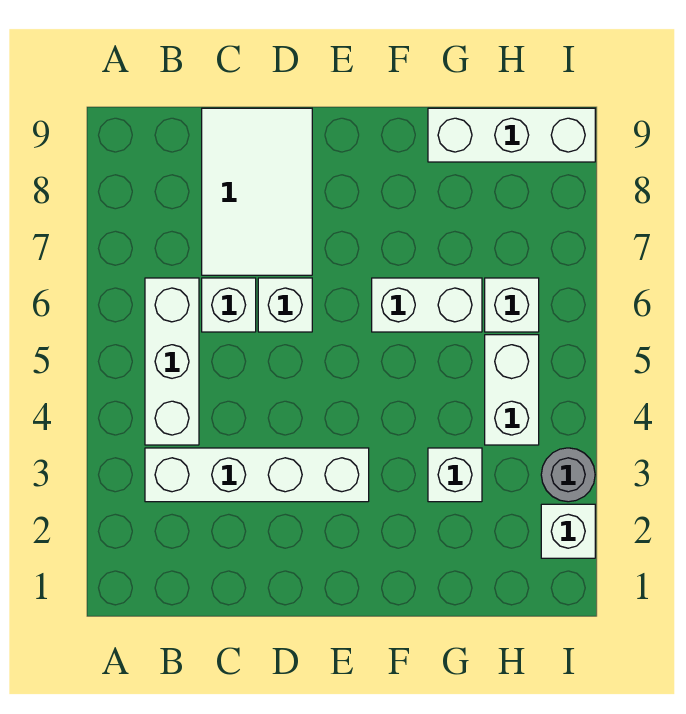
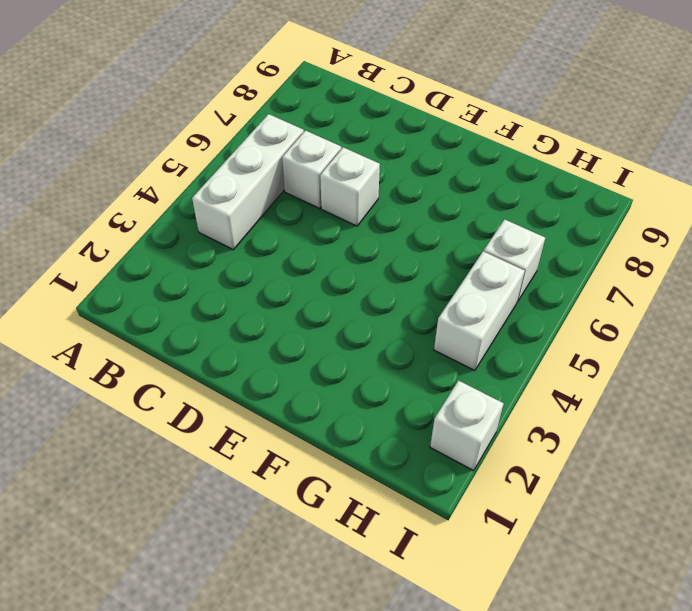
none -> white 1x4 brick [145,448,369,502]
none -> white 2x3 tile [202,108,312,275]
none -> white 1x2 brick [372,278,482,332]

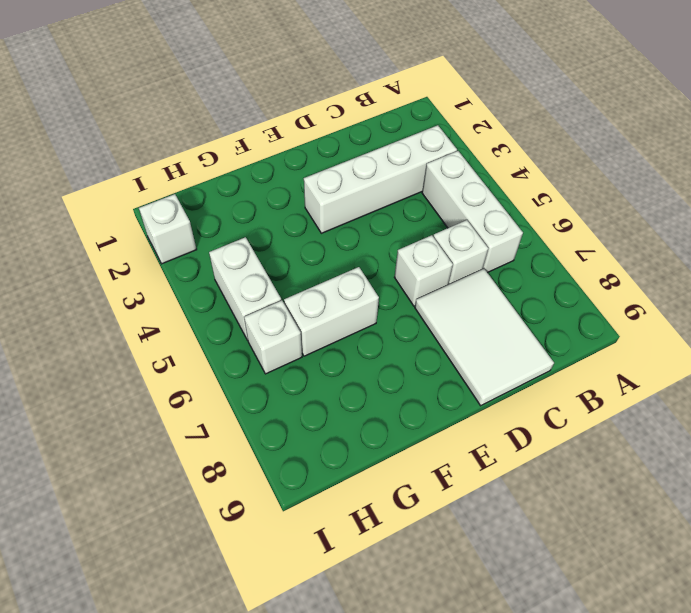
none -> white 1x1 brick [428,448,482,502]
none -> white 1x3 brick [428,108,595,162]
none -> grey 1x1 round brick [541,448,595,502]

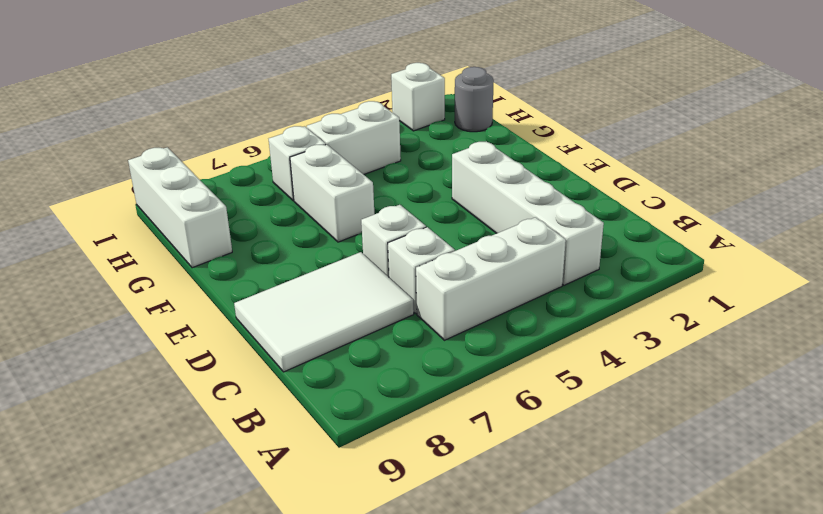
grey 1x1 round brick [455,67,494,132] -> grey 1x1 round brick moved to [541,448,595,502]
none -> white 1x1 brick [428,448,482,502]

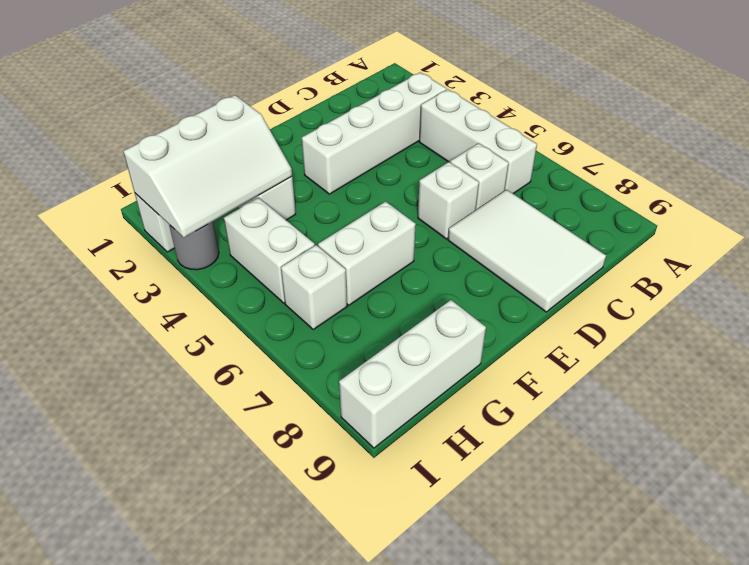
white 2x3 slope [123,95,292,238] -> none

